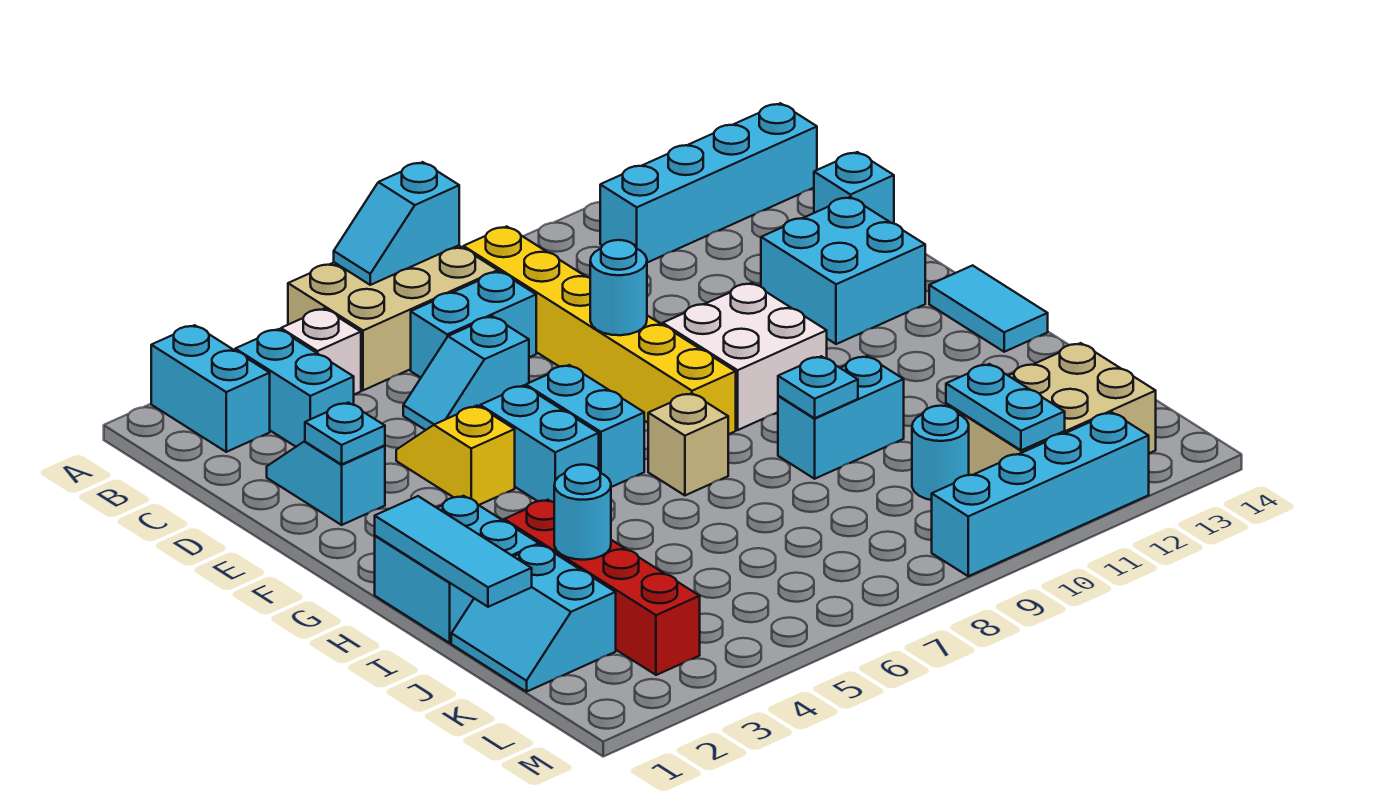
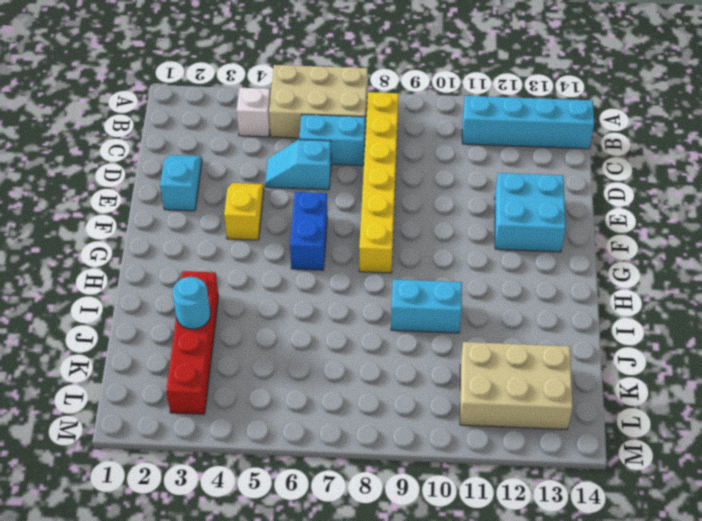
blue 1x2 brick [290,192,327,270] -> cyan 1x2 brick [526,365,644,487]
none -> cyan 1x2 brick [151,325,270,452]
none -> cyan 1x2 brick [235,329,354,447]
none -> cyan 1x1 brick [814,152,894,224]
none -> cyan 1x2 brick [480,385,599,502]

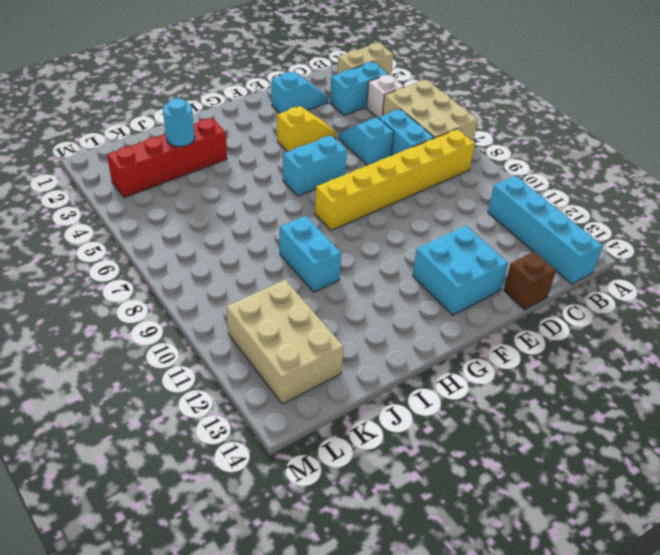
tan 1x2 brick [337,43,393,75] -> cyan 1x2 brick [151,325,270,452]
brown 1x1 brick [504,252,556,310] -> cyan 1x1 brick [814,152,894,224]
none -> cyan 1x2 brick [480,385,599,502]
none -> white 2x2 brick [663,283,827,430]
none -> cyan 1x2 tile [929,265,1048,352]
none -> cyan 2x2 brick [375,496,539,643]

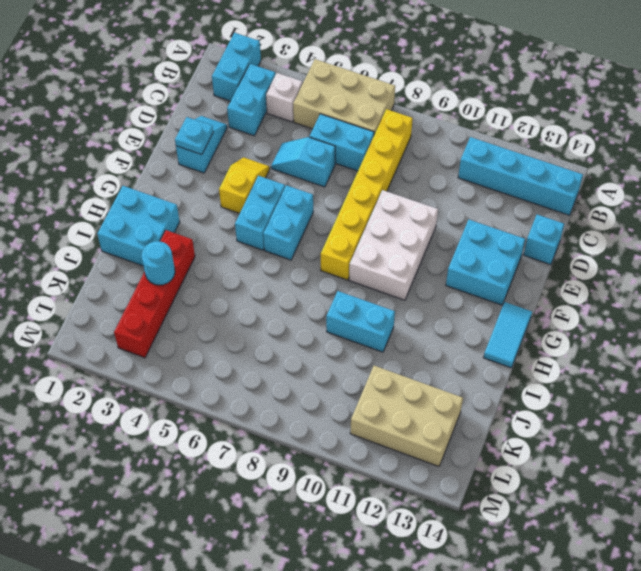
white 2x3 brick [349,190,438,300] -> white 2x2 brick [663,283,827,430]
none -> tan 1x1 brick [648,393,729,495]
none -> cyan 2x2 slope [451,545,616,692]
none -> cyan 1x1 round brick [912,406,969,500]
none -> cyan 1x4 brick [932,412,1149,576]

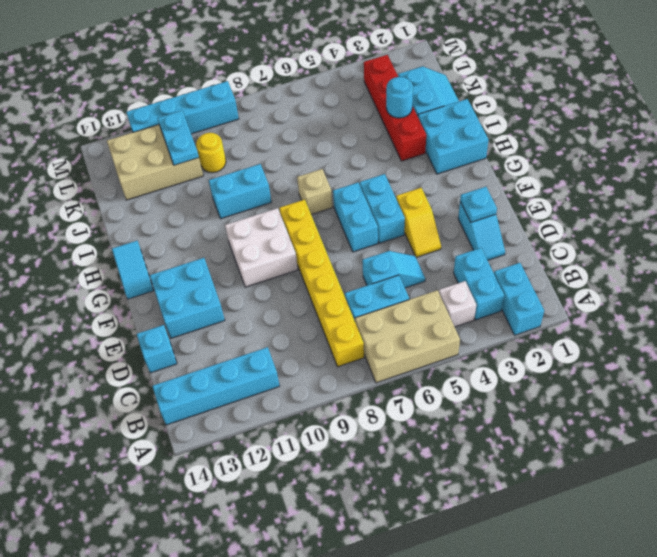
yellow 1x1 round brick [196,133,226,173] -> cyan 1x1 round brick [912,406,969,500]
none -> cyan 1x2 slope [334,162,459,285]
none -> cyan 1x1 round brick [590,240,647,335]
none -> cyan 1x3 tile [375,496,532,607]
none -> cyan 1x1 plate [778,356,858,418]

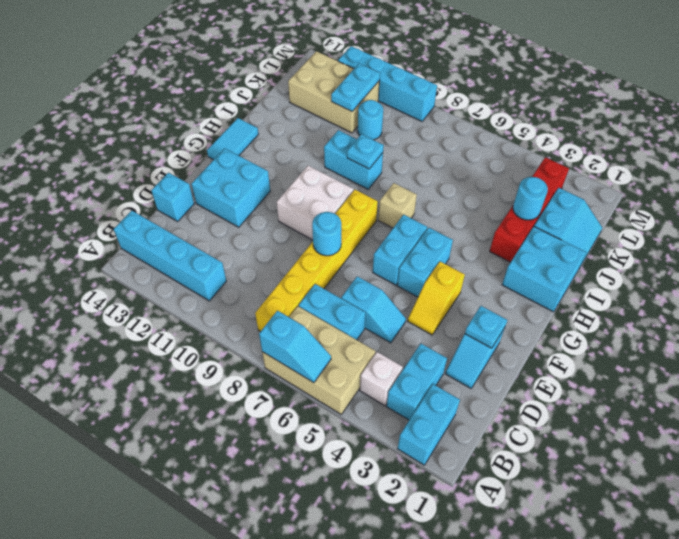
none -> cyan 1x3 tile [375,496,532,607]

